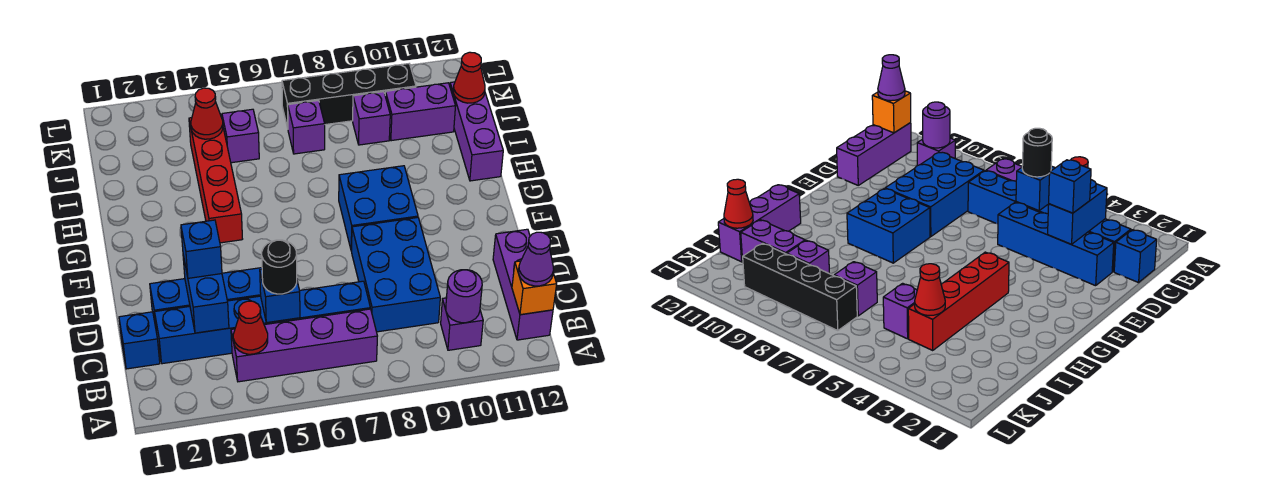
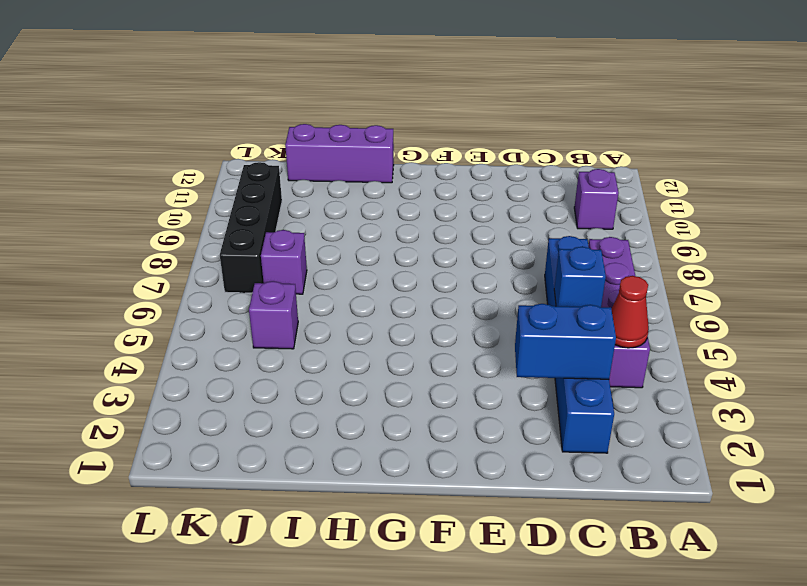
none -> purple 1x3 brick [493,229,553,340]
none -> blue 1x1 brick [119,312,160,369]
none -> blue 2x3 brick [352,218,440,332]

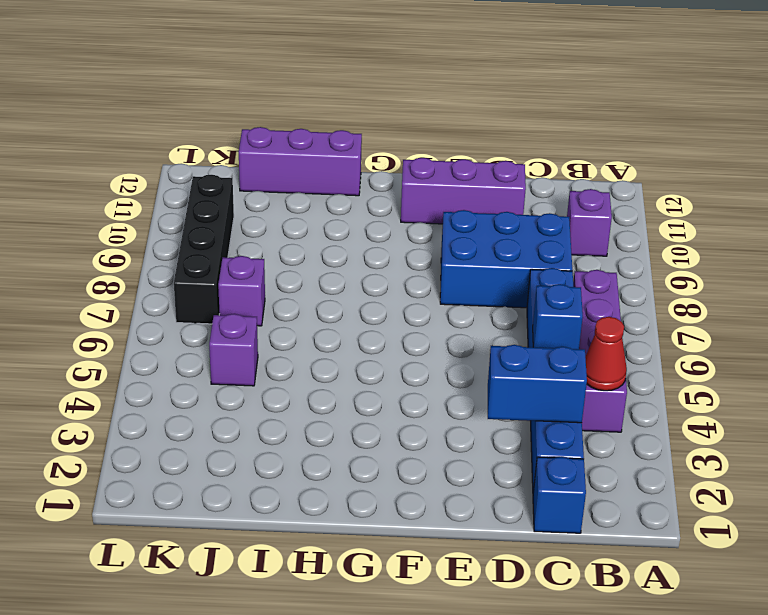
purple 1x3 brick [401,158,526,224] -> purple 1x3 brick moved to [493,229,553,340]
none -> blue 1x4 brick [150,268,262,327]
none -> blue 2x2 brick [339,166,418,251]
none -> red 1x4 brick [189,118,242,243]

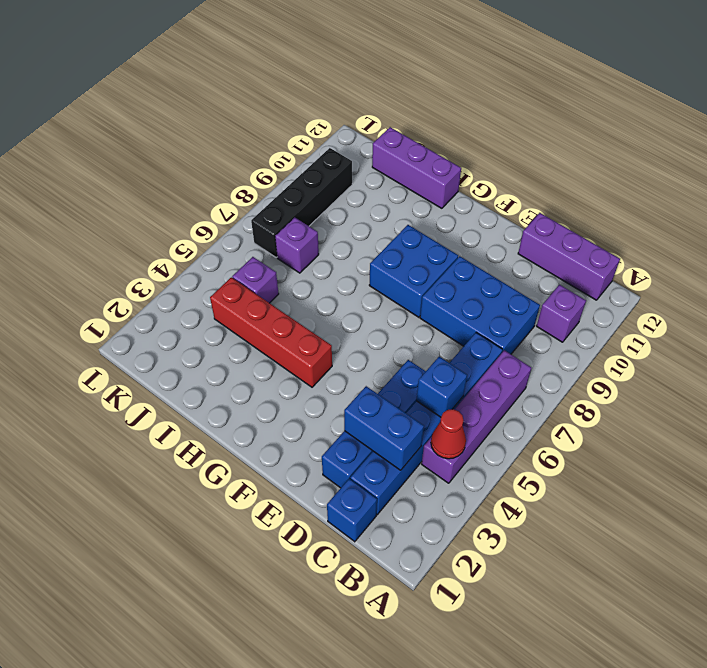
none -> purple 1x1 brick [353,92,390,145]
none -> purple 1x2 brick [385,83,455,141]
none -> purple 1x1 round brick [446,270,482,323]

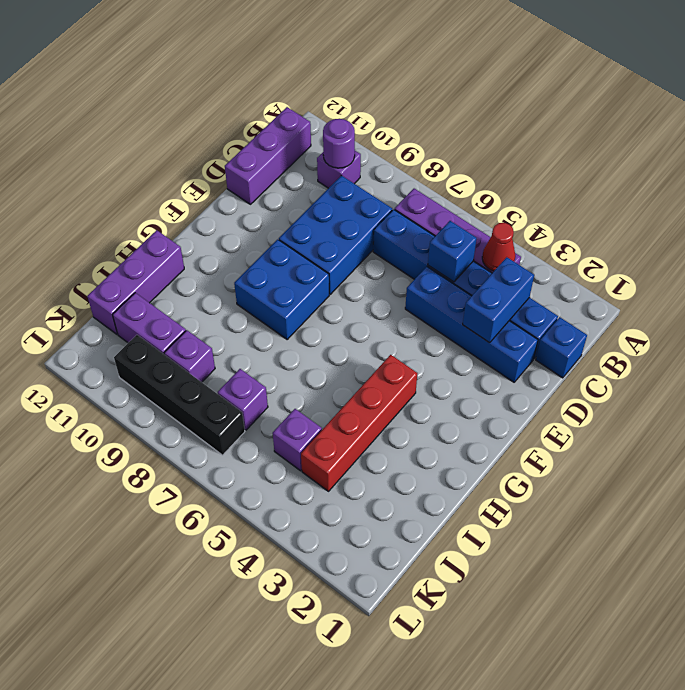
none -> orange 1x1 brick [512,261,557,315]
none -> red 1x1 cone [191,88,223,139]
none -> red 1x1 cone [453,52,485,103]

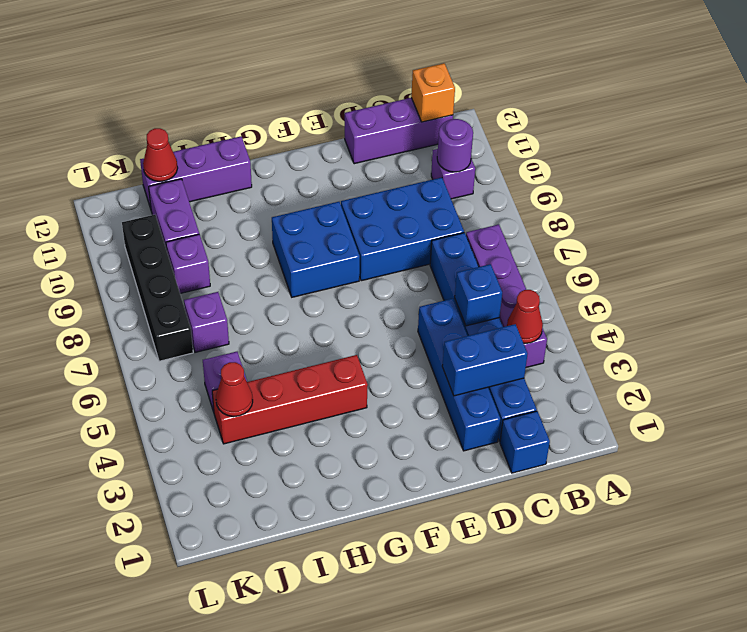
none -> purple 1x1 cone [519,232,554,286]
none -> black 1x1 round brick [262,240,297,294]
none -> blue 1x1 brick [181,220,222,278]

